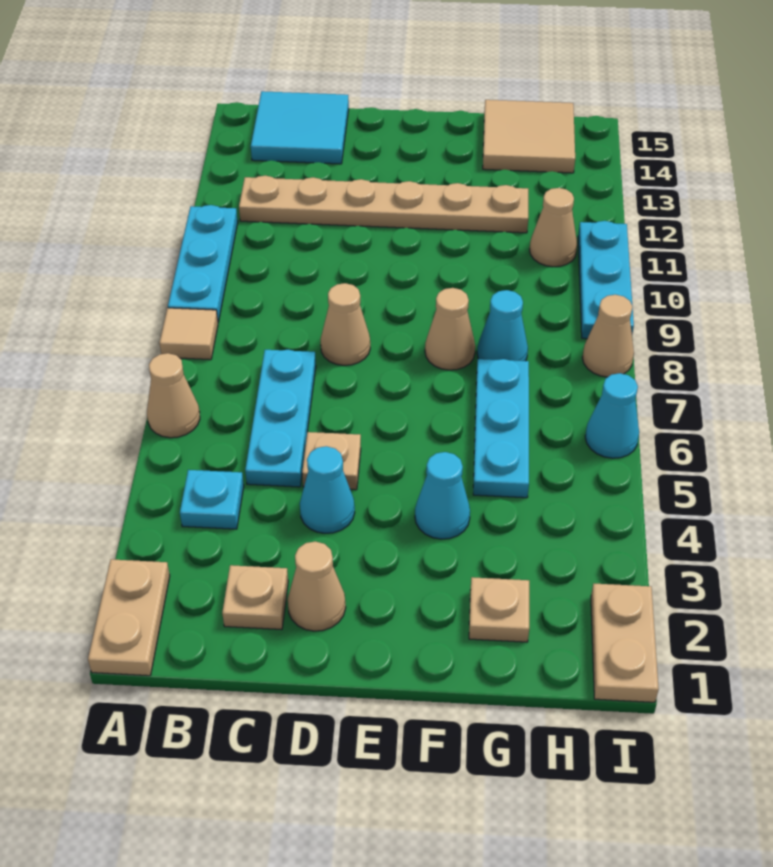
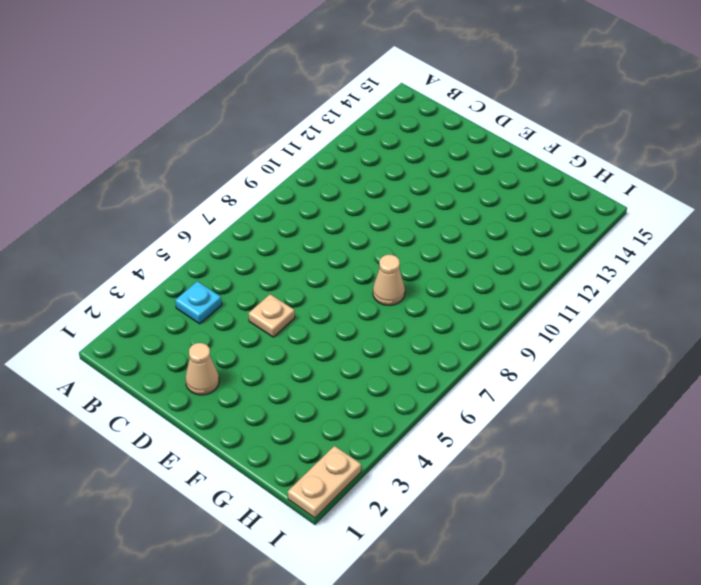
none -> tan 1x2 plate [88,559,170,676]
none -> tan 1x1 cone [147,353,200,438]
none -> tan 1x1 tile [159,308,218,360]

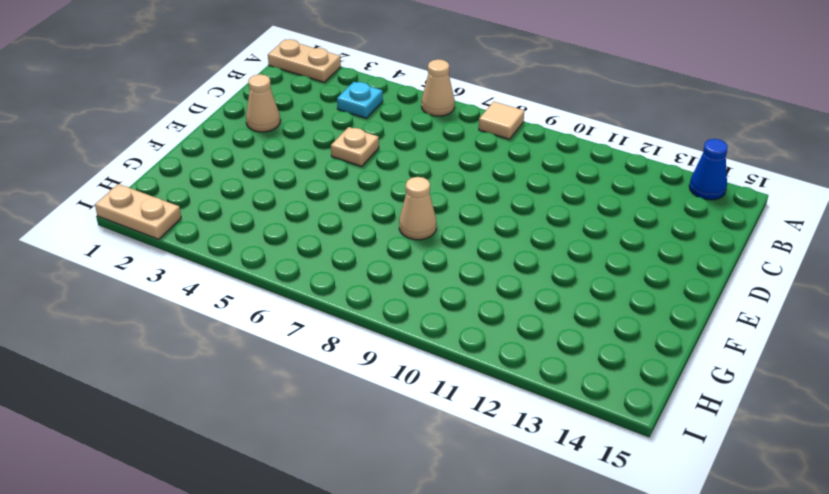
blue 1x1 cone [689,139,728,200] -> none
none -> cyan 1x3 plate [168,205,238,322]
none -> tan 1x6 plate [239,176,528,233]
none -> cyan 2x2 tile [251,91,349,164]

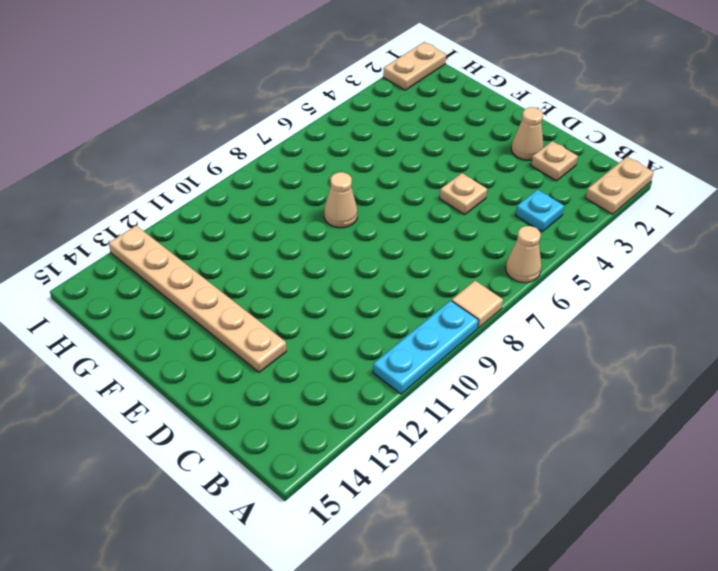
tan 1x6 plate [109,226,286,372] -> tan 1x6 plate moved to [239,176,528,233]
none -> cyan 2x2 tile [251,91,349,164]
none -> cyan 1x3 plate [245,350,316,487]
none -> cyan 1x1 cone [300,446,355,533]

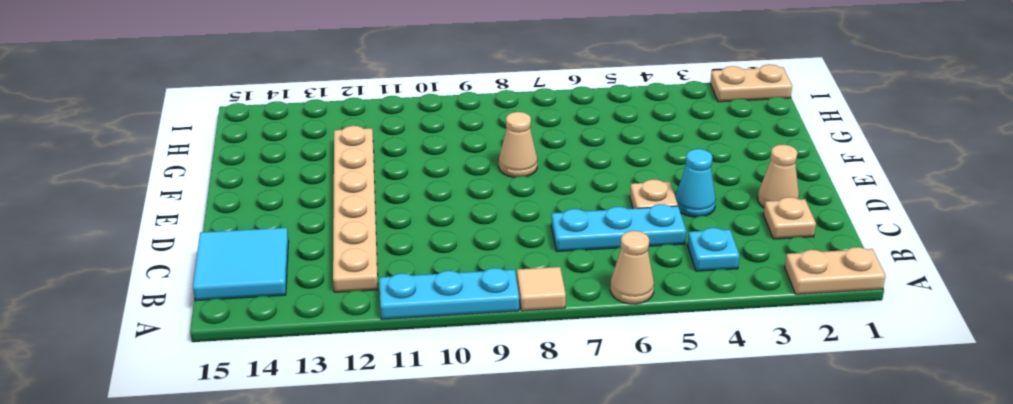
none -> tan 1x1 cone [321,283,370,365]
none -> cyan 1x1 cone [415,452,470,539]
none -> tan 1x1 plate [469,577,529,642]

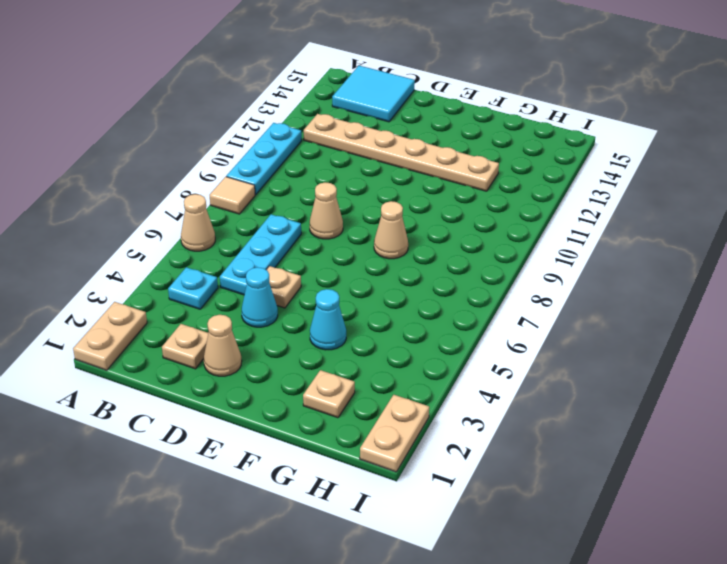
none -> cyan 1x3 plate [473,359,529,498]
none -> cyan 1x1 cone [477,290,528,361]
none -> tan 2x2 tile [483,100,575,173]

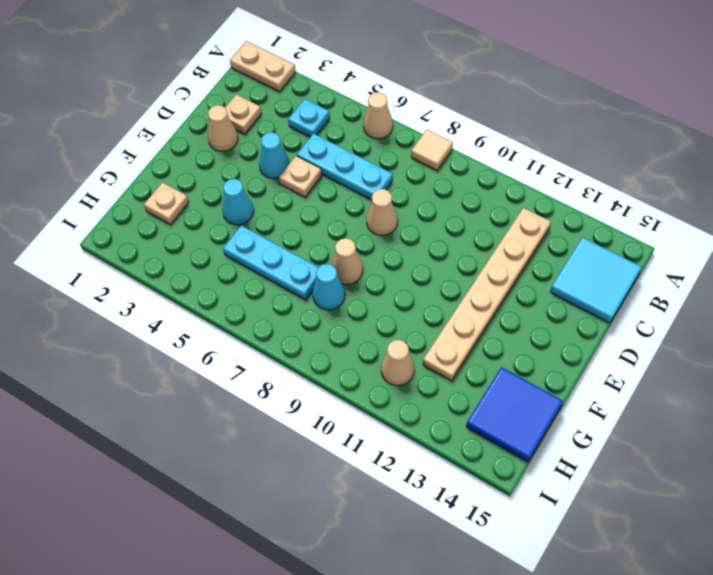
blue 2x2 tile [466,367,563,462] -> tan 2x2 tile [483,100,575,173]
none -> cyan 1x3 plate [168,205,238,322]
none -> tan 1x2 plate [591,584,659,702]
none -> cyan 1x1 cone [585,373,639,458]

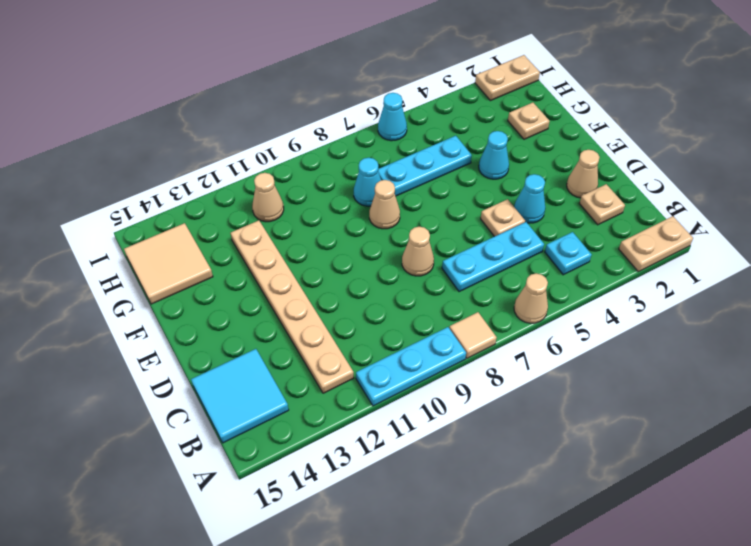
none -> tan 1x1 cone [582,295,634,377]
none -> cyan 1x3 plate [578,221,634,339]

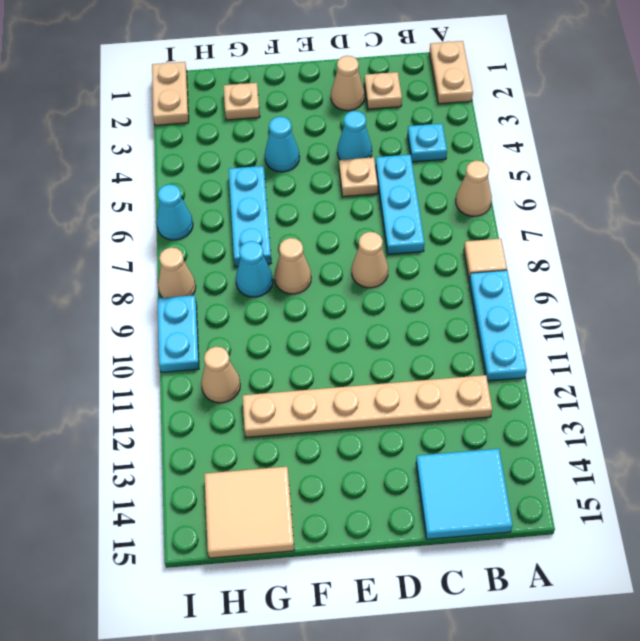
cyan 1x2 plate [158,295,199,372] -> cyan 1x3 plate [578,221,634,339]

